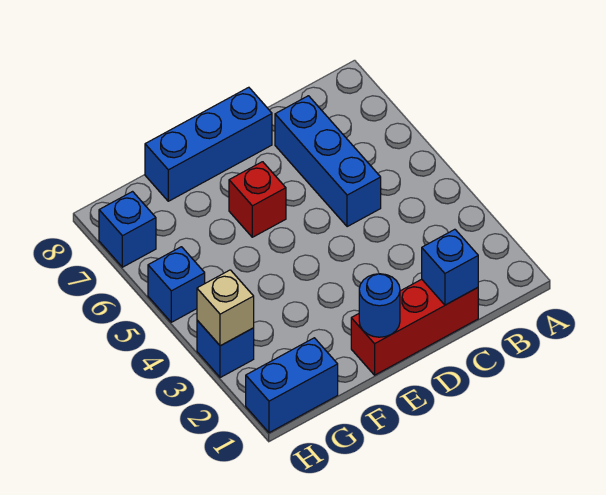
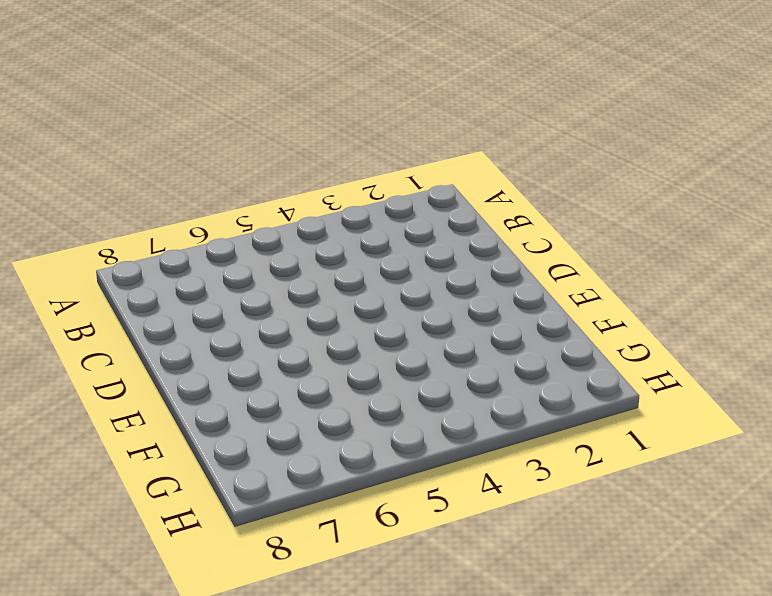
none -> red 1x3 brick [351,279,478,375]
none -> blue 1x3 brick [275,96,381,227]

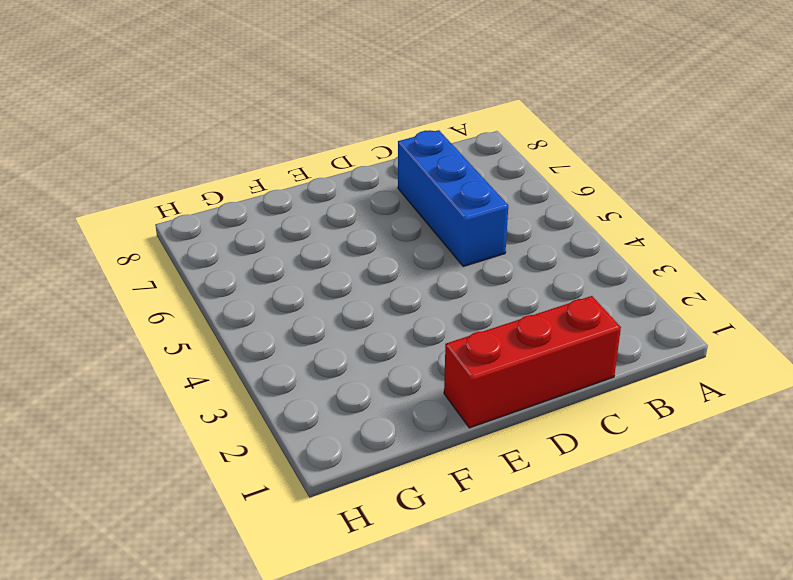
none -> blue 1x3 brick [145,87,272,201]
none -> red 1x1 brick [229,162,286,237]

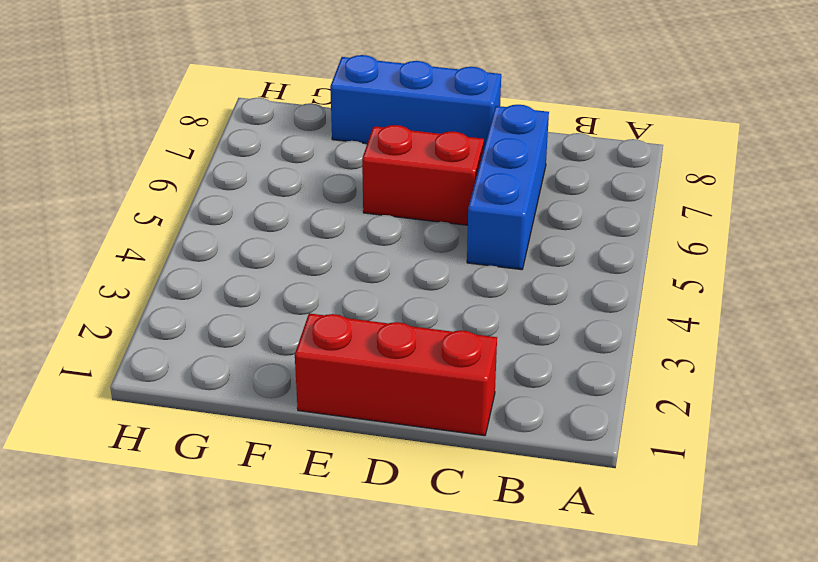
red 1x2 brick [362,125,484,225] -> red 1x1 brick [229,162,286,237]
none -> blue 1x2 brick [246,338,338,433]
none -> blue 1x1 brick [197,320,254,378]

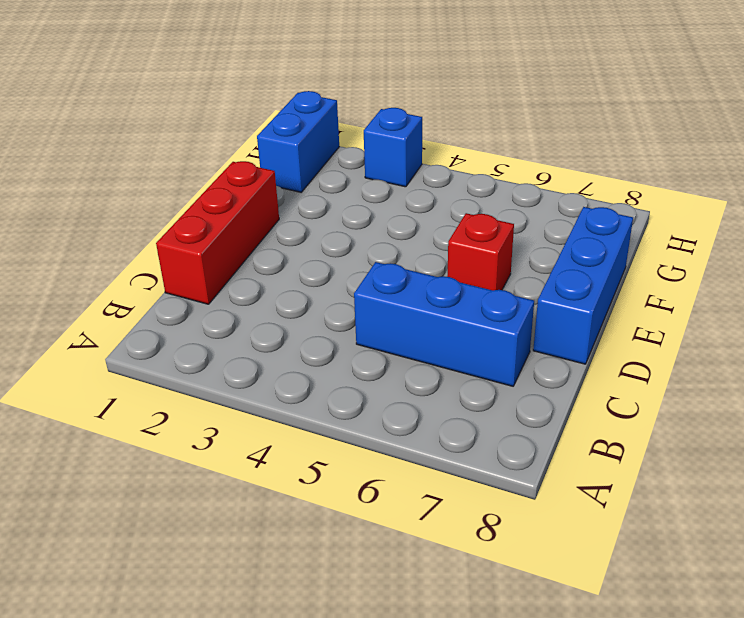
none -> blue 1x1 brick [148,247,205,322]
none -> blue 1x1 brick [99,192,156,267]

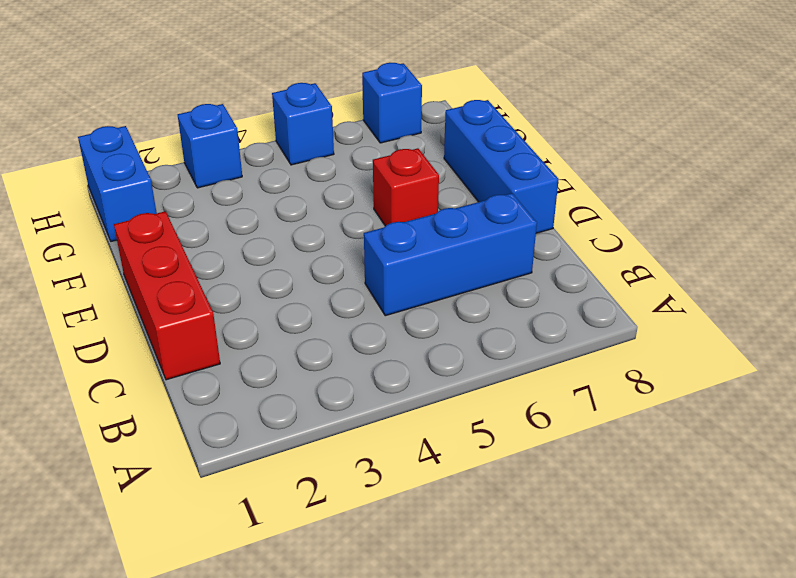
none -> blue 1x1 brick [422,229,478,305]
none -> blue 1x1 round brick [359,274,400,337]

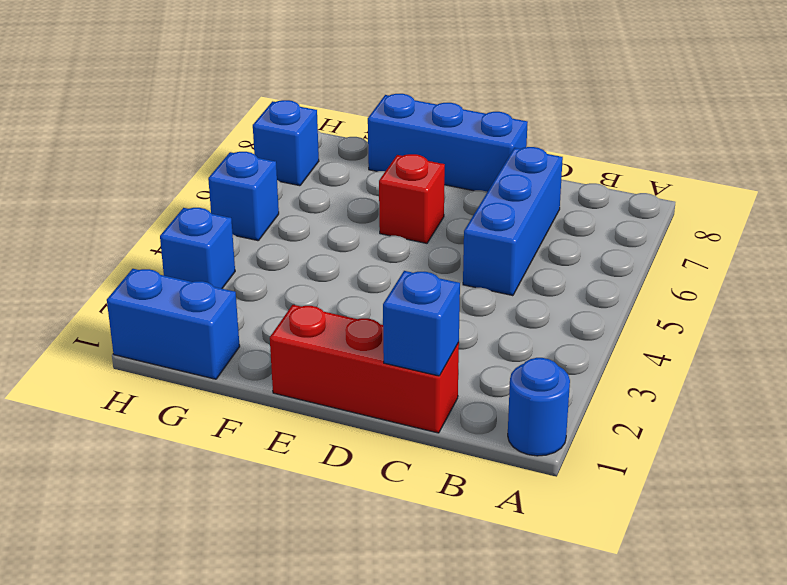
blue 1x1 round brick [508,358,570,456] -> blue 1x1 round brick moved to [359,274,400,337]
none -> tan 1x1 brick [197,270,254,346]

